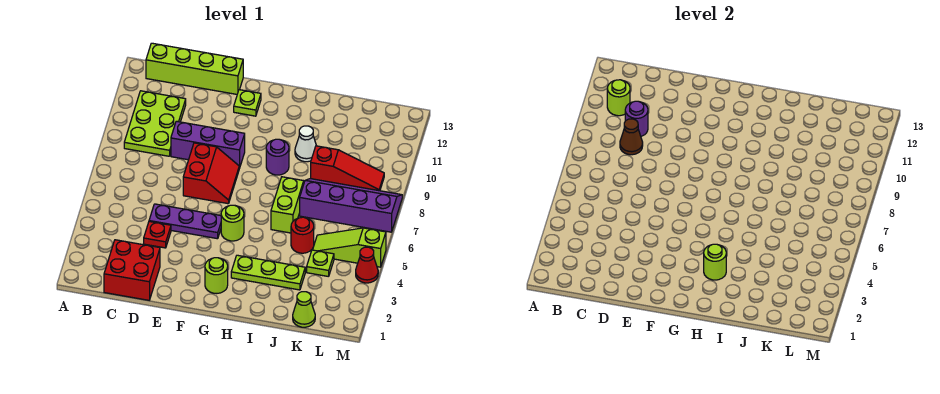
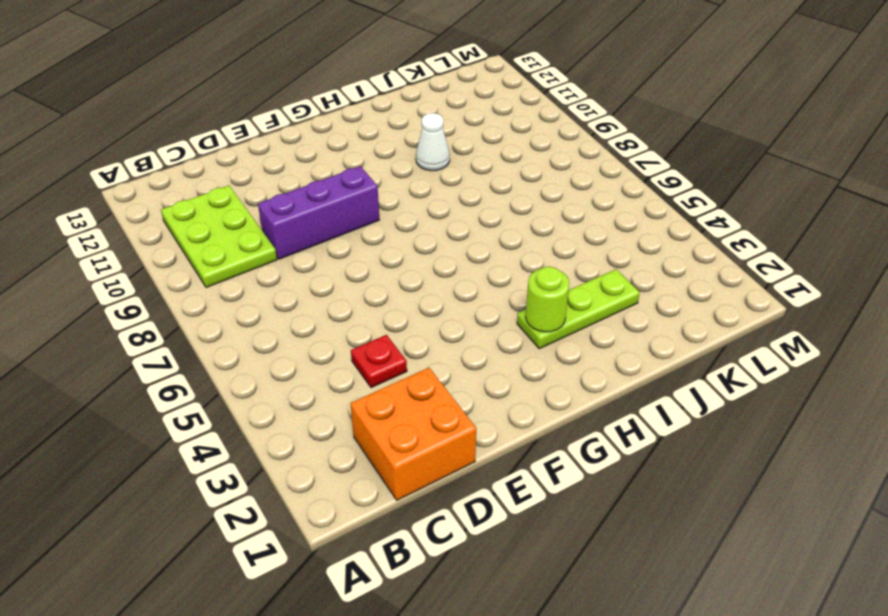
orange 2x2 brick [350,368,476,500] -> red 2x2 brick [104,240,160,300]
none -> lime 1x4 brick [146,43,243,94]
none -> purple 1x3 plate [149,204,221,239]
none -> red 2x2 slope [183,143,239,204]

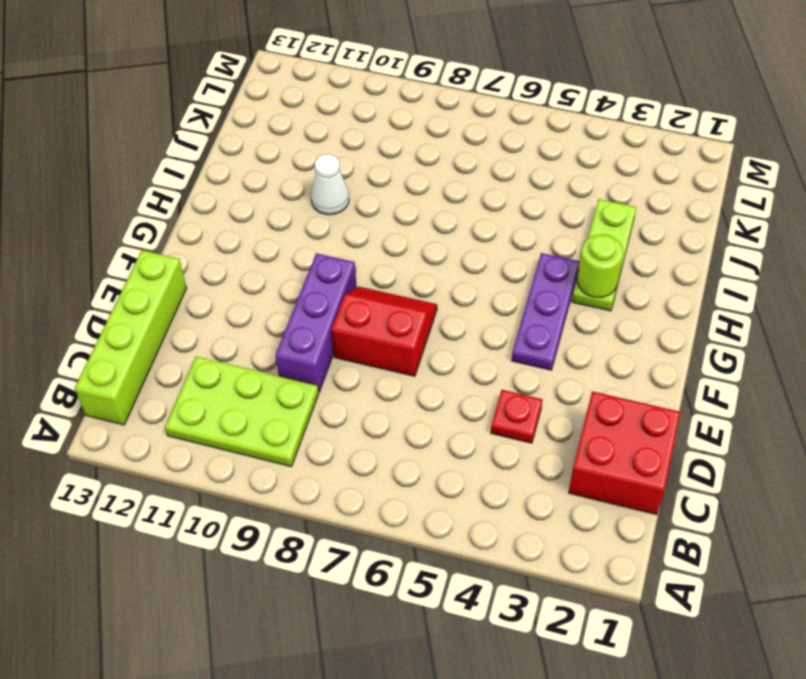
purple 1x3 plate [512,253,579,370] -> purple 1x3 plate moved to [149,204,221,239]
none -> lime 1x1 plate [234,90,261,116]
none -> lime 1x1 round brick [205,258,228,293]
none -> lime 1x1 round brick [221,205,244,241]

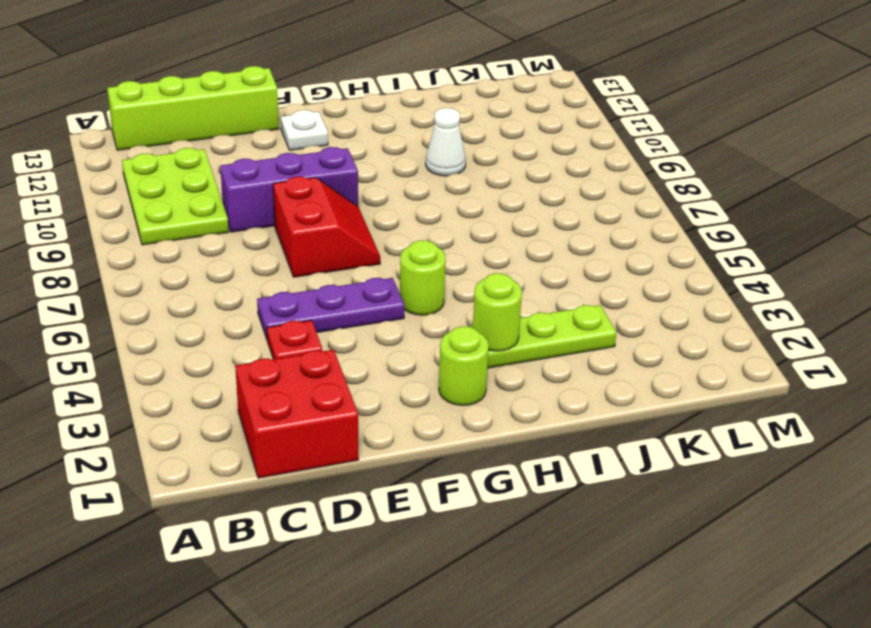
white 1x1 plate [281,110,328,150] -> lime 1x1 plate [234,90,261,116]
none -> purple 1x1 round brick [266,139,289,175]
none -> lime 1x2 brick [271,177,304,233]
none -> red 1x1 round brick [291,217,314,253]

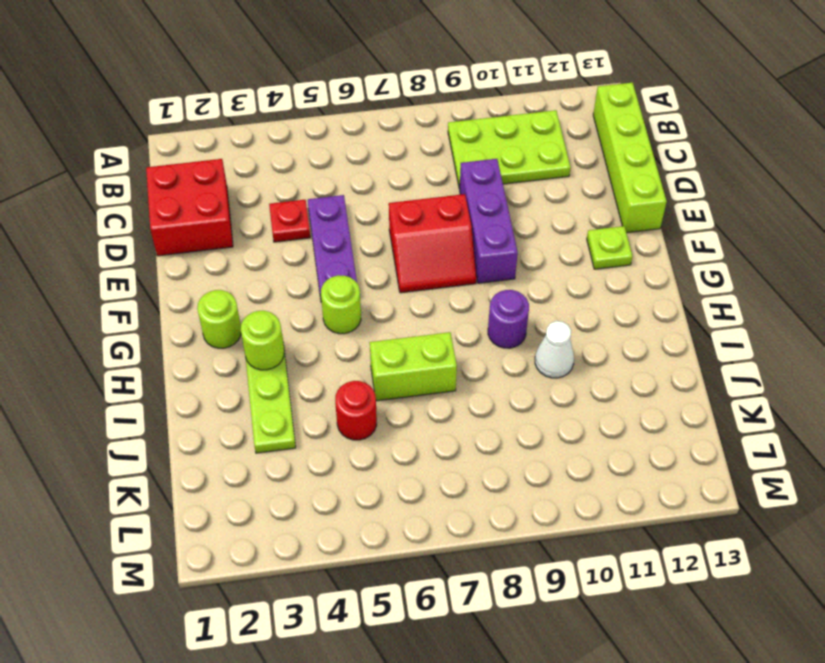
none -> purple 2x4 slope [300,179,402,232]
none -> red 1x3 slope [311,146,384,191]
none -> lime 1x1 cone [293,292,315,327]

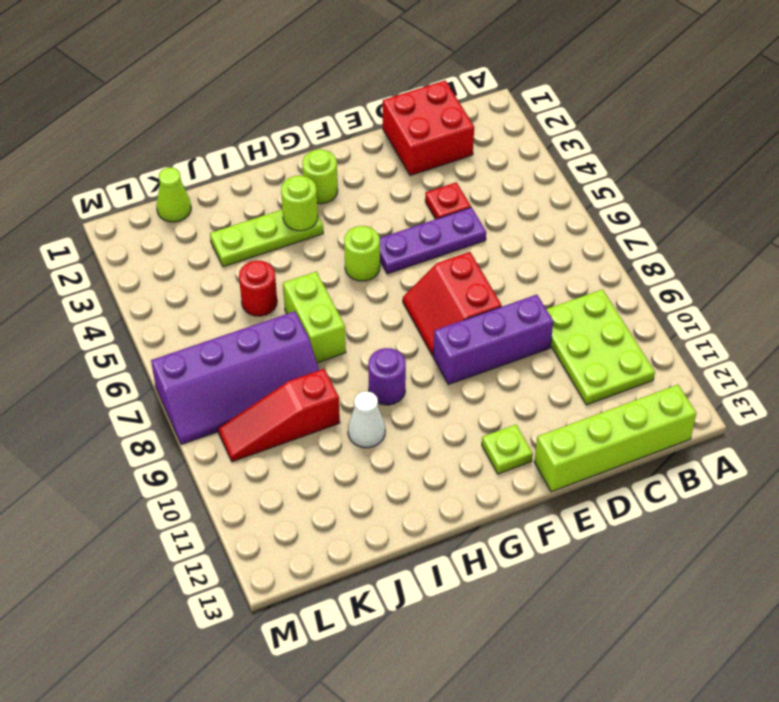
none -> lime 1x1 plate [307,250,334,277]
none -> lime 1x3 slope [313,228,386,267]
none -> red 1x1 cone [356,247,378,283]

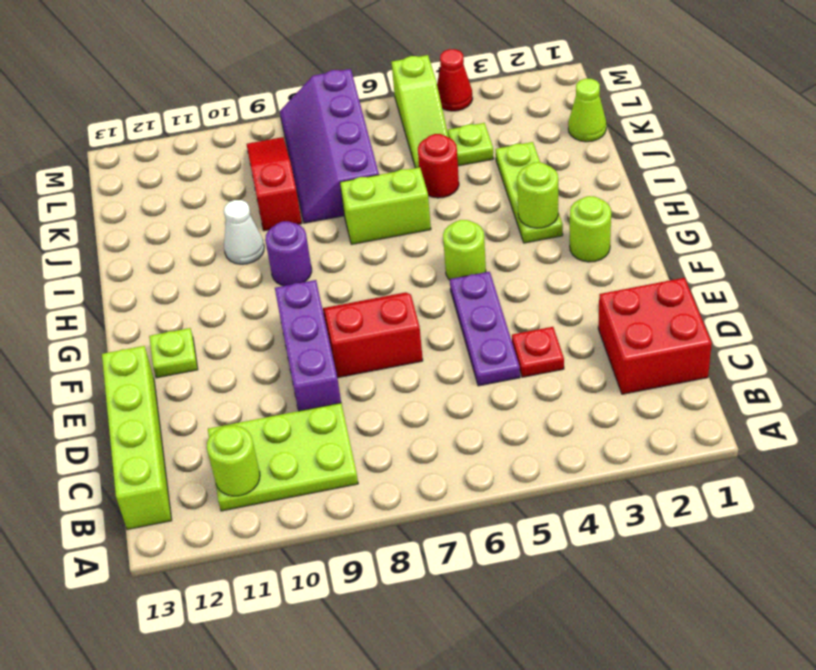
none -> brown 1x1 cone [620,119,643,155]
none -> purple 1x1 round brick [625,101,648,136]

